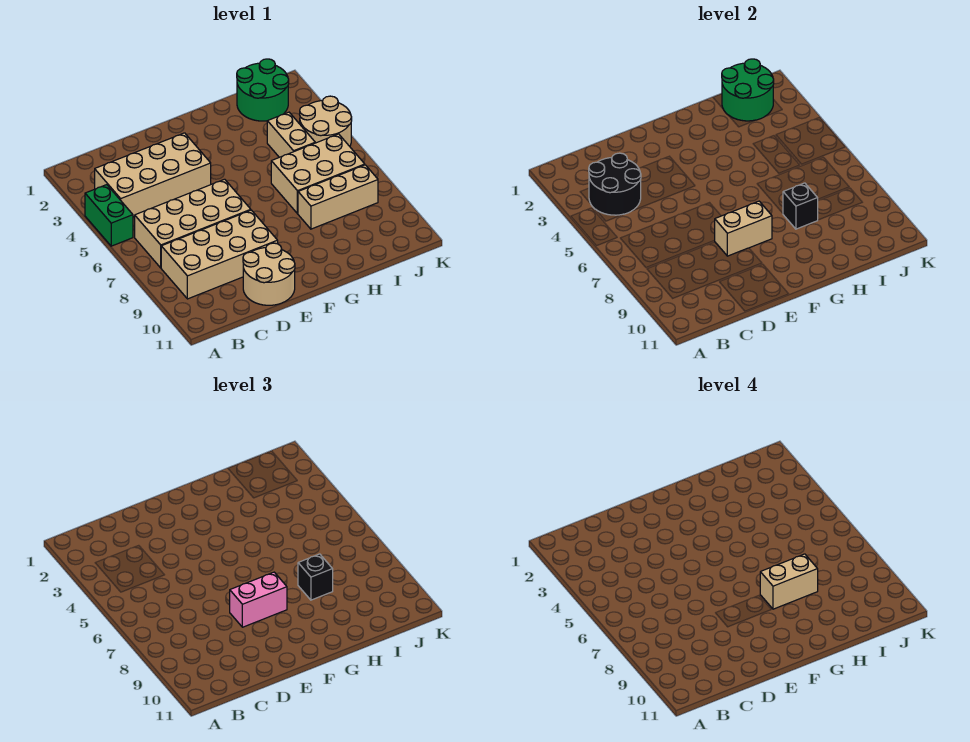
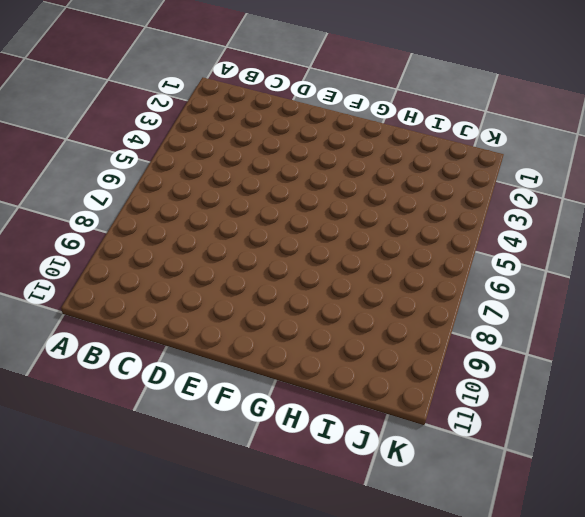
none -> green 1x2 brick [85,185,133,246]
none -> tan 2x4 brick [95,133,211,217]
none -> tan 2x4 brick [135,179,251,268]

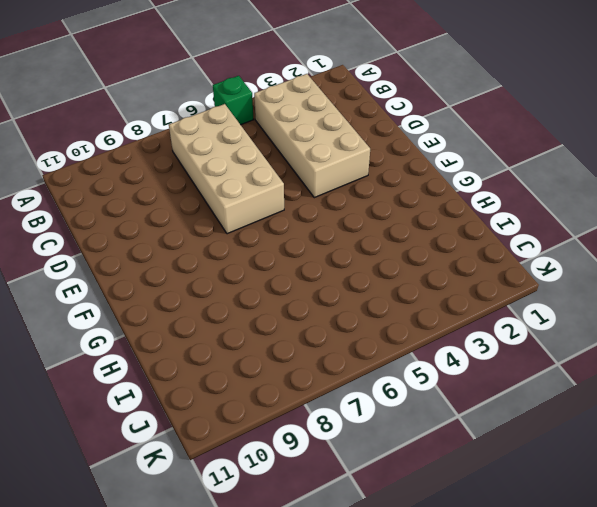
green 1x1 brick [213,76,254,125] -> green 1x2 brick [85,185,133,246]
none -> tan 2x4 brick [161,210,278,299]
none -> tan 2x2 round brick [243,243,295,305]
none -> tan 2x3 brick [271,134,365,214]

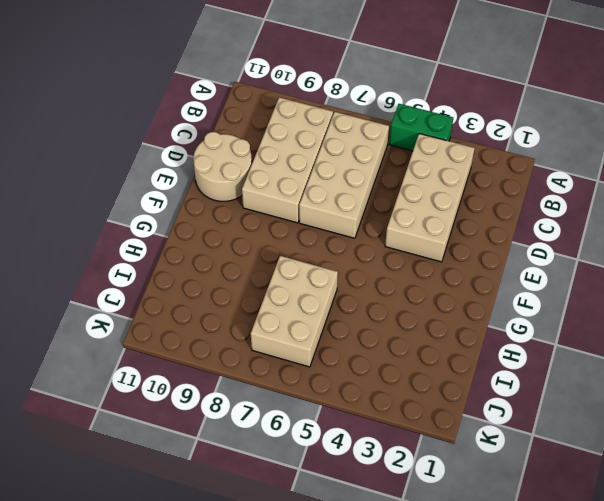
none -> tan 1x3 brick [298,165,378,229]
none -> green 2x2 round brick [237,59,289,121]
none -> tan 1x2 brick [267,112,315,157]

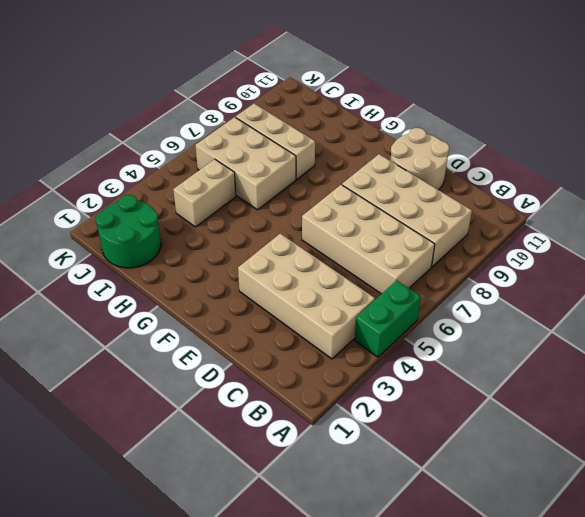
none -> tan 2x2 round brick [300,96,352,146]
none -> black 2x2 round brick [589,153,641,215]
none -> tan 1x2 brick [714,201,772,256]

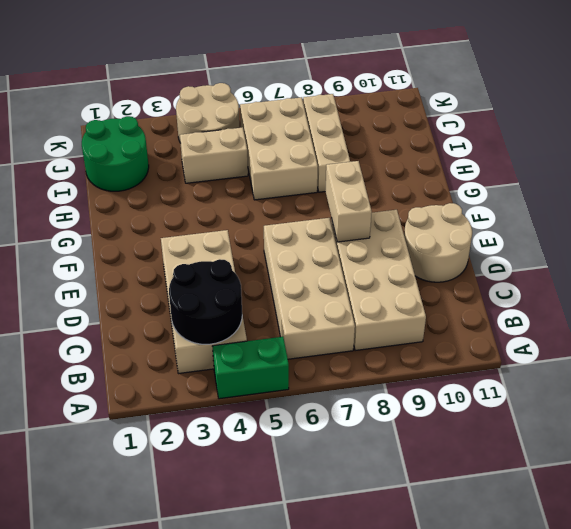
none -> black 1x1 brick [783,183,818,229]
none -> green 2x2 round brick [722,59,774,121]
none -> pink 1x2 brick [230,572,287,627]

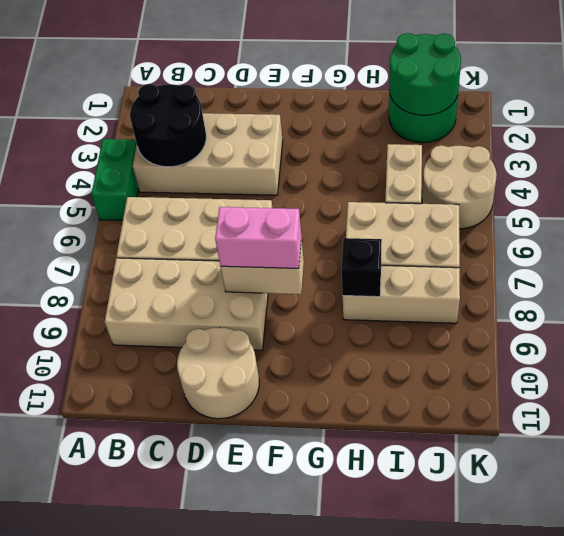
none -> black 1x1 brick [298,554,333,600]
none -> tan 1x2 brick [760,554,818,609]

